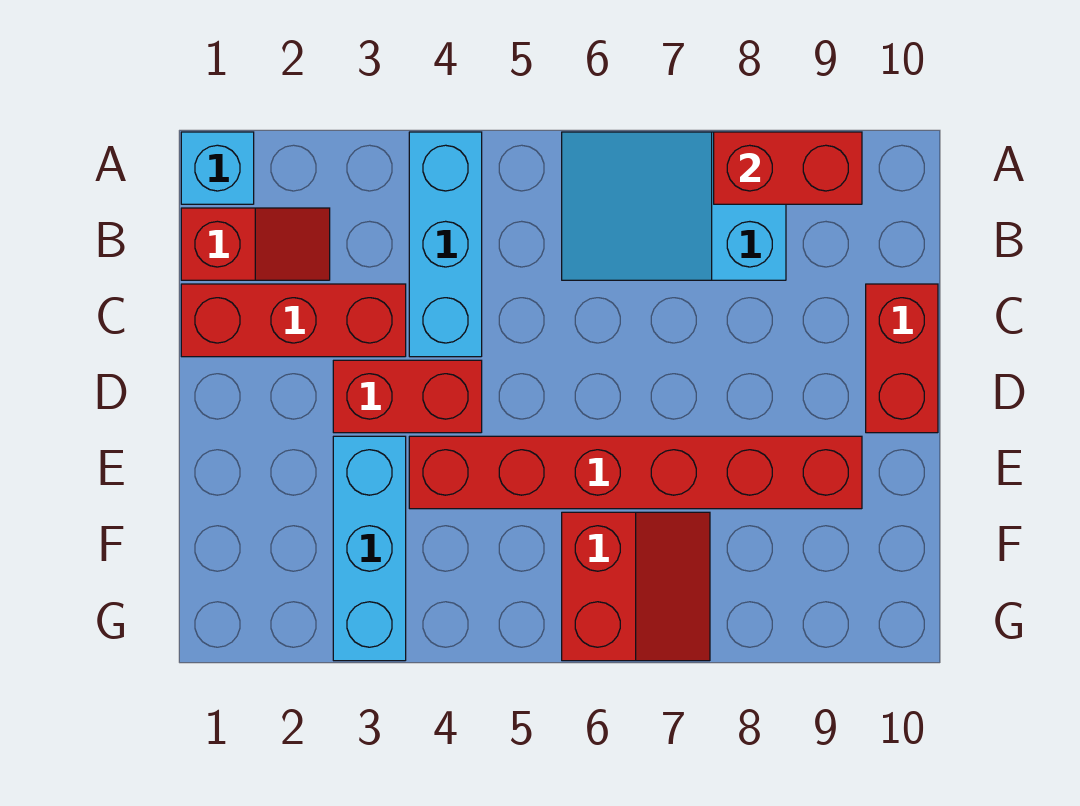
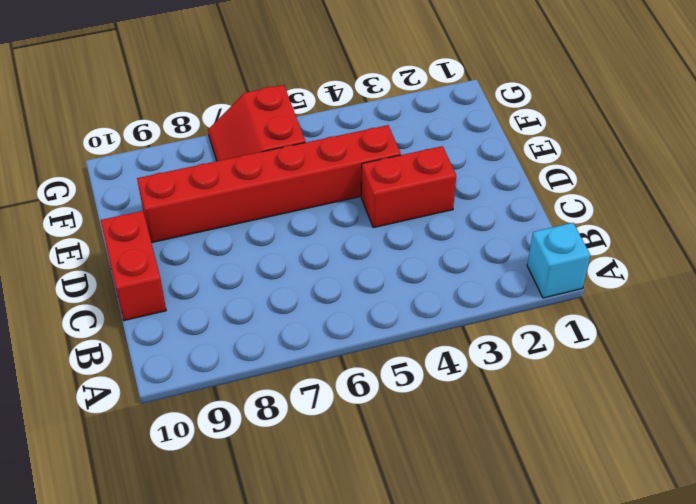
none -> cyan 1x3 brick [409,132,482,357]
none -> cyan 2x3 slope [562,132,786,280]

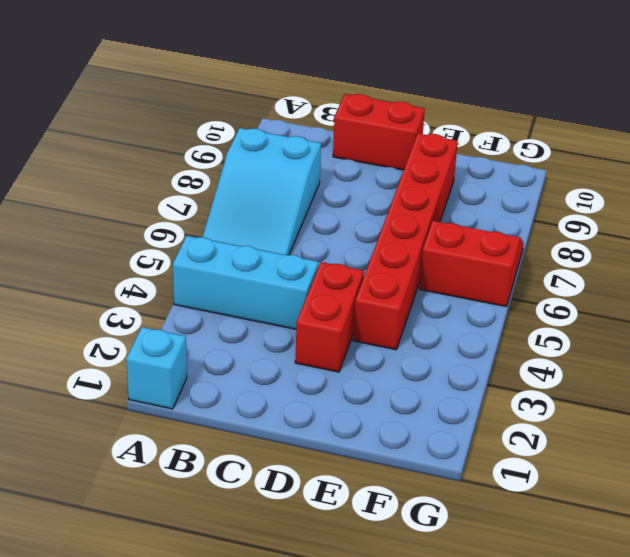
none -> red 1x2 slope [181,208,330,280]
none -> red 1x3 brick [181,284,406,357]

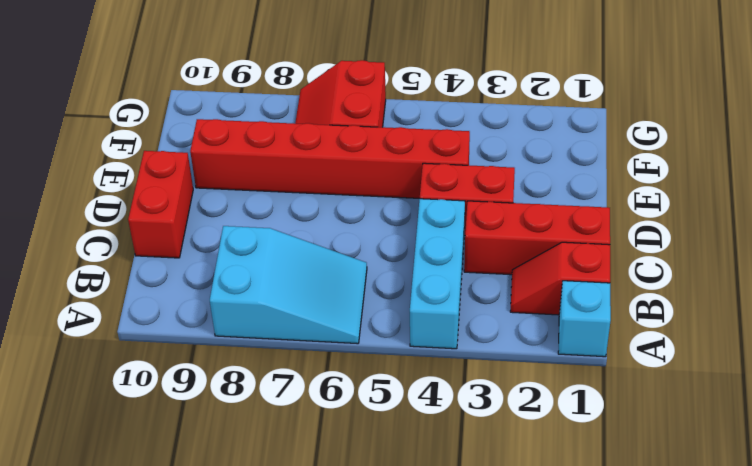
none -> cyan 1x3 brick [333,436,406,661]
none -> red 1x2 brick [714,132,862,204]

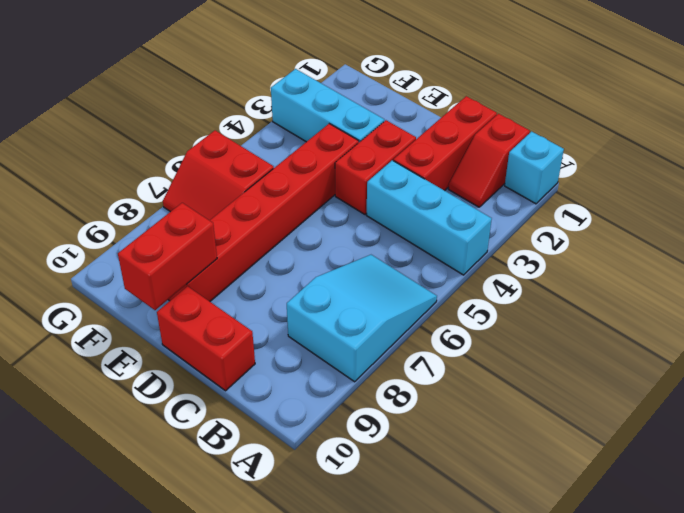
red 1x2 brick [118,203,217,310] -> red 1x2 brick moved to [714,132,862,204]

